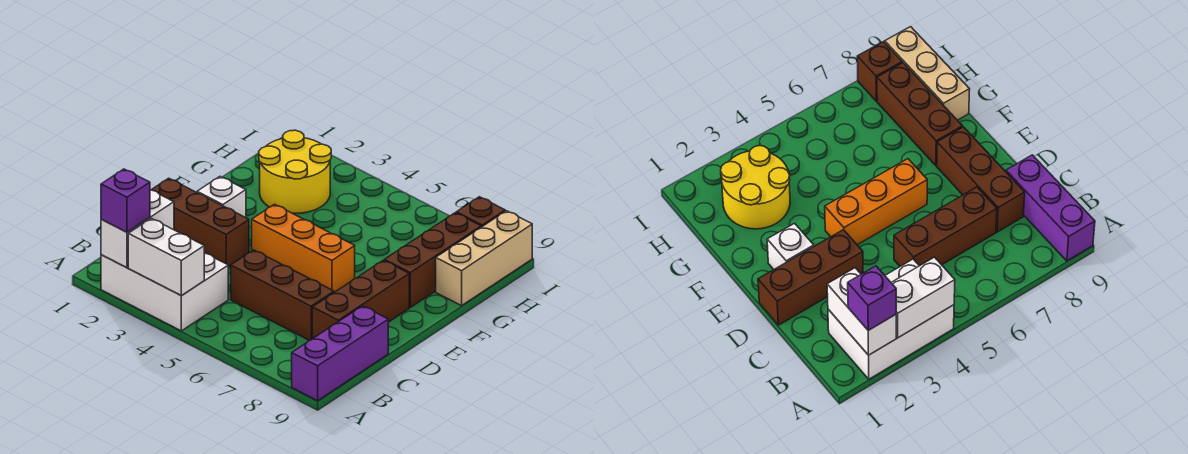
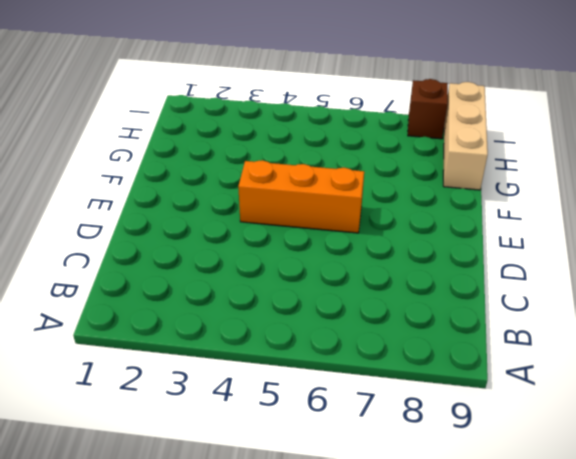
none -> white 2x3 brick [101,253,228,331]
none -> purple 1x3 brick [292,306,388,401]
none -> brown 1x3 brick [231,250,334,341]

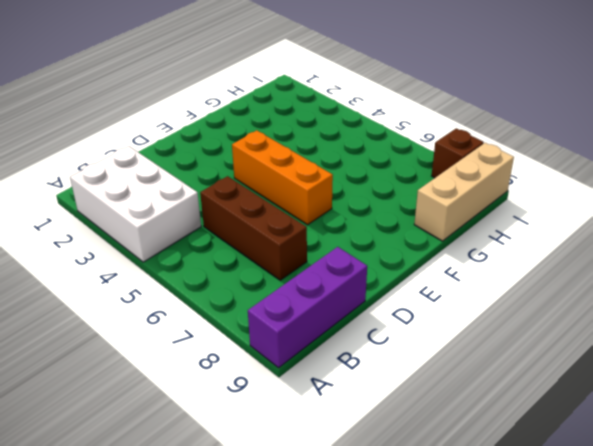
none -> brown 1x3 brick [312,260,409,339]
none -> brown 1x3 brick [152,178,249,268]
none -> white 1x1 brick [197,177,246,218]

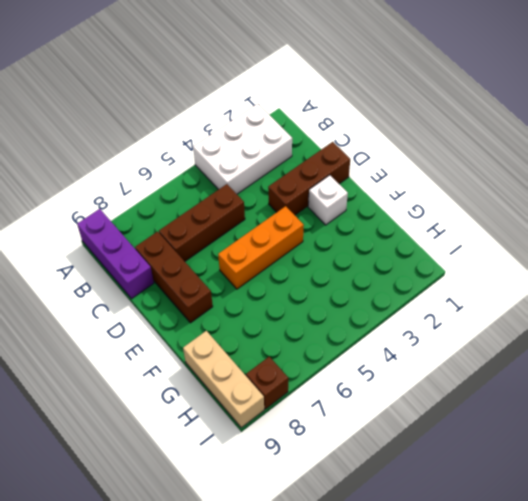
none -> brown 1x3 brick [384,213,481,307]
none -> yellow 2x2 round brick [259,130,331,213]
none -> white 1x2 brick [101,190,174,268]

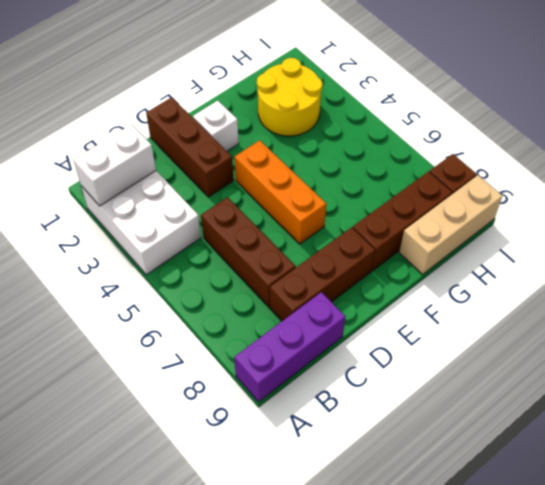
none -> white 1x2 brick [128,218,204,296]
none -> purple 1x1 brick [101,169,150,232]

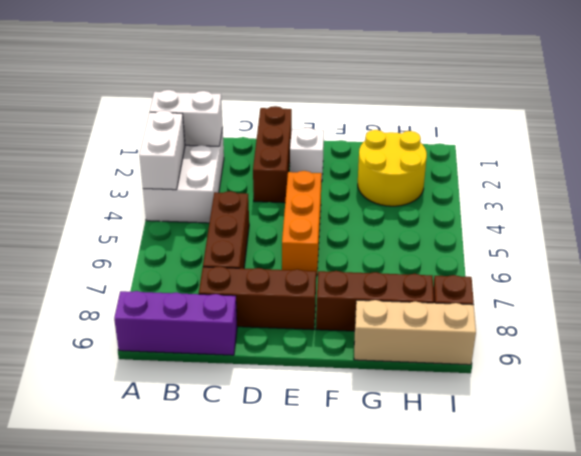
none -> purple 1x1 brick [101,169,150,232]

